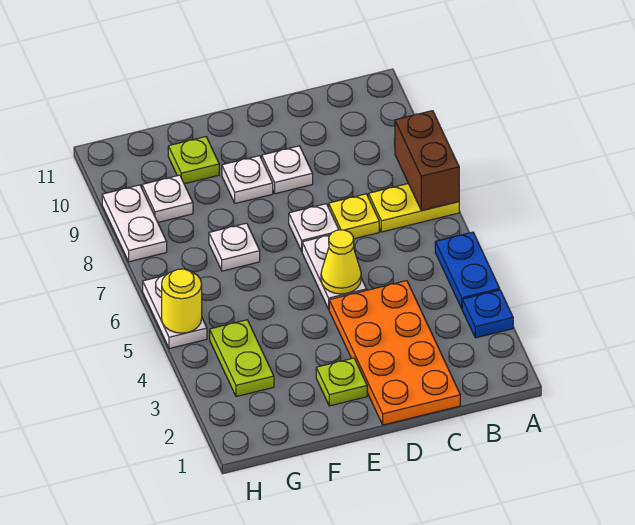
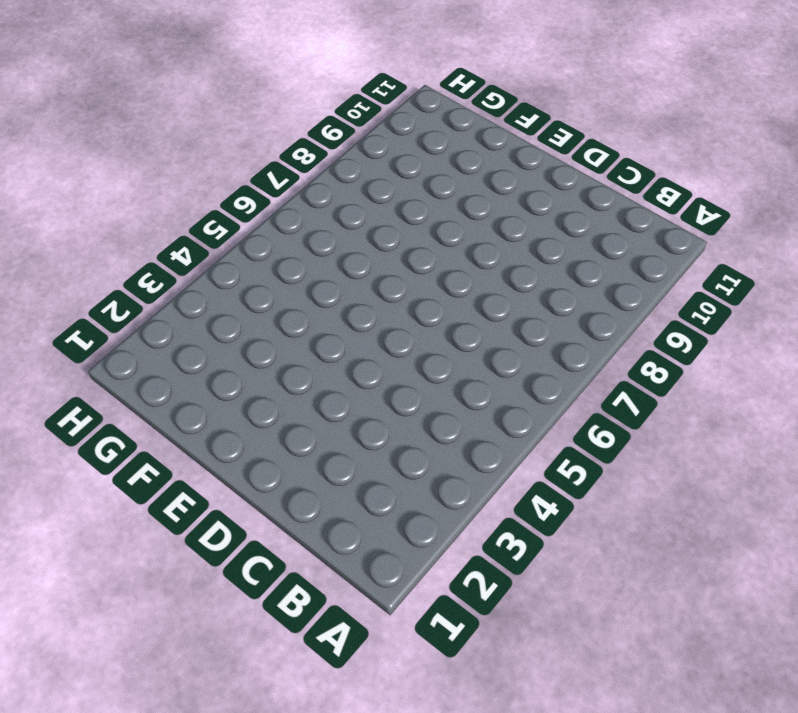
none -> blue 1x1 plate [462,290,513,338]
none -> blue 1x2 plate [435,232,500,308]
none -> yellow 1x2 plate [368,184,459,232]

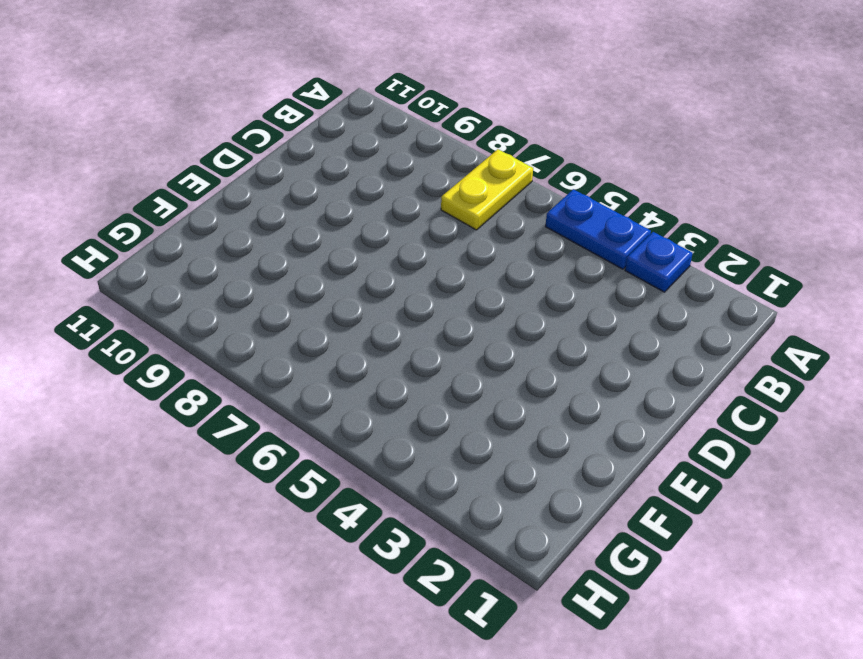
none -> orange 2x4 plate [329,281,460,425]
none -> yellow 1x1 plate [329,194,379,239]
none -> white 1x2 plate [302,235,367,309]

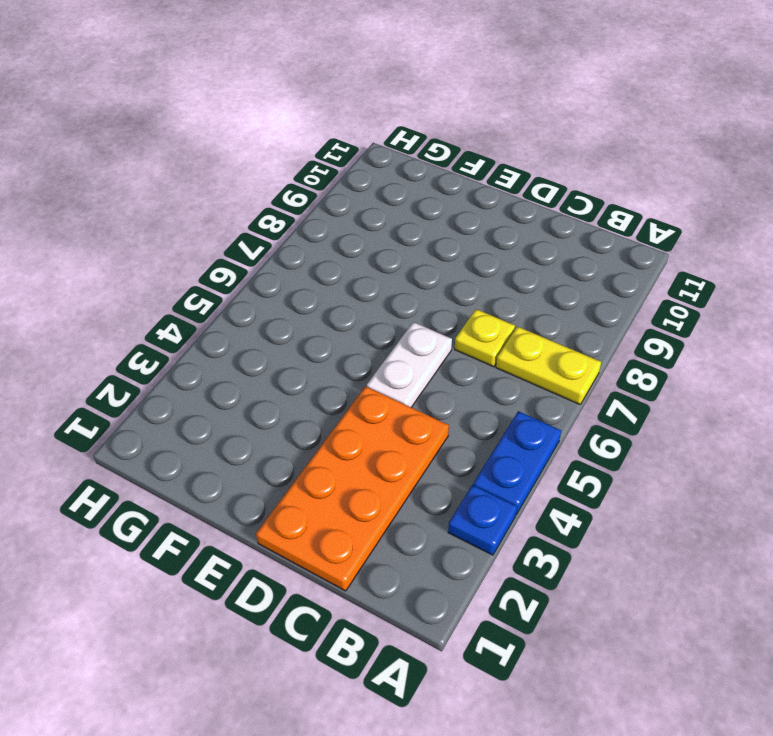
none -> white 1x1 plate [289,204,339,251]
none -> white 1x1 plate [262,146,313,194]
none -> lime 1x1 plate [316,358,367,406]

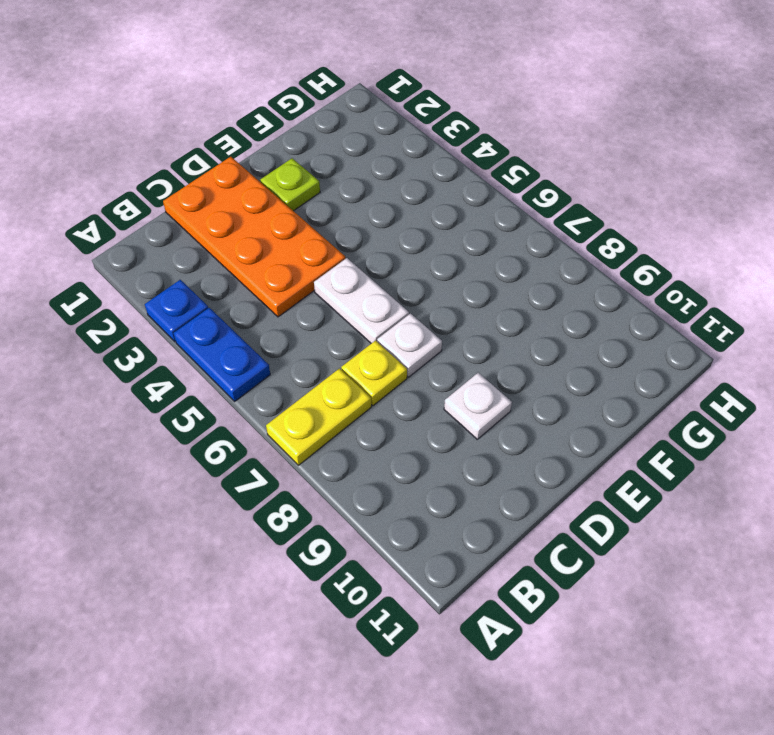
none -> white 1x1 plate [222,156,273,203]
none -> white 1x1 plate [209,223,260,271]
none -> lime 1x1 plate [168,137,219,184]

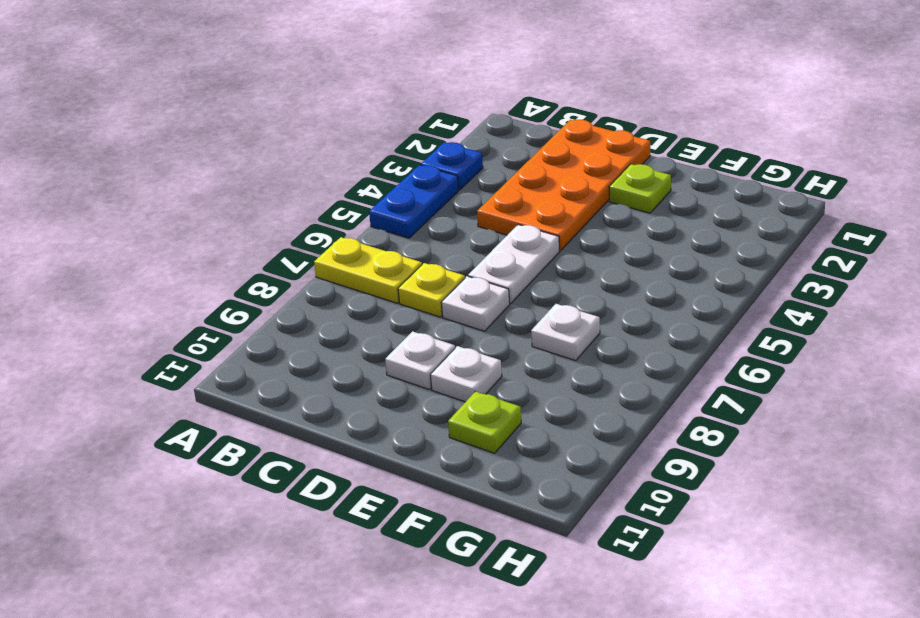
none -> lime 1x2 plate [210,320,274,397]
none -> white 1x1 plate [142,175,193,222]
none -> white 1x2 plate [143,275,207,349]

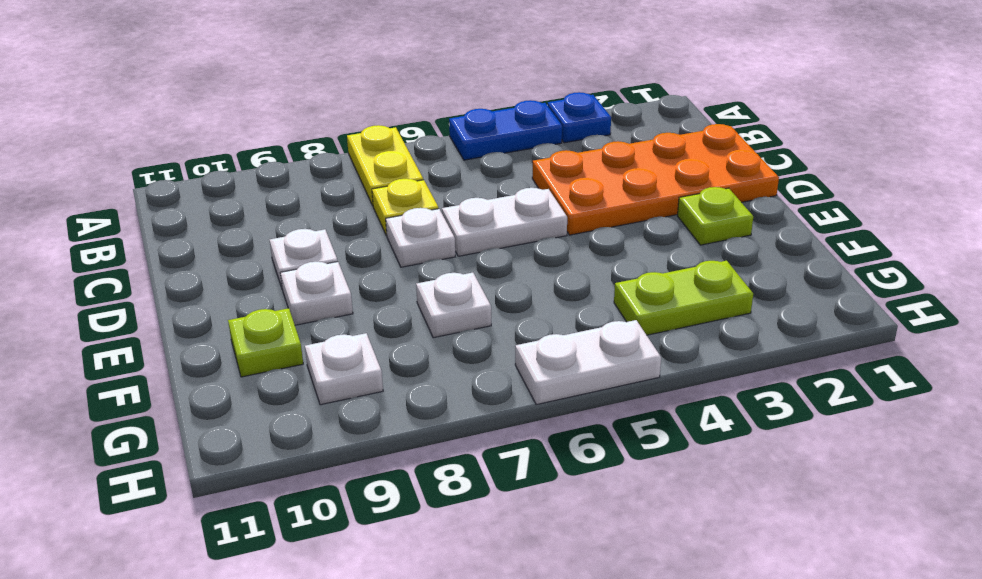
none -> white 1x2 plate [102,185,167,262]
none -> brown 1x2 brick [395,111,459,211]
none -> yellow 1x1 cone [321,230,361,294]

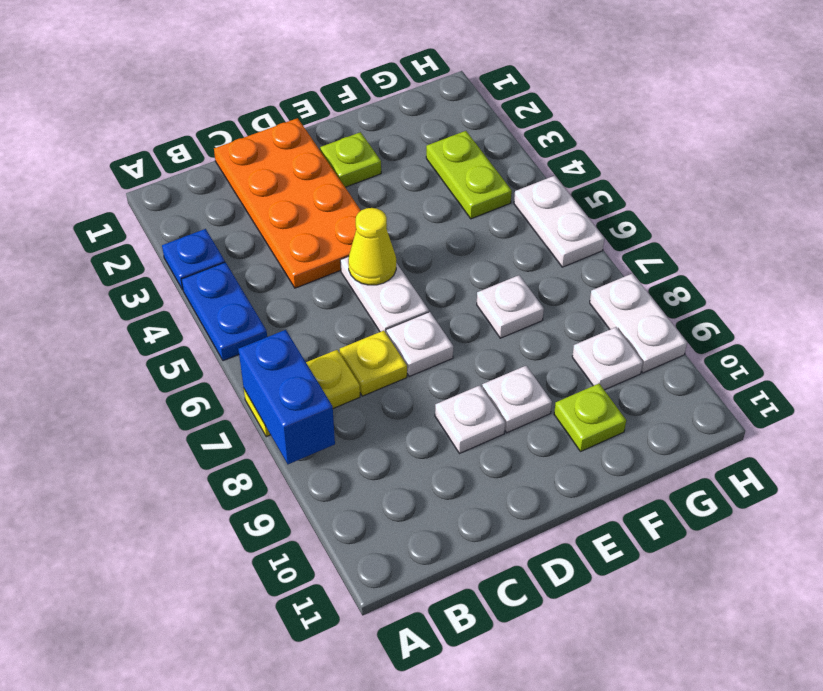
blue 1x2 brick [238,330,335,464] -> brown 1x2 brick [395,111,459,211]
none -> yellow 1x1 round brick [162,269,202,333]

